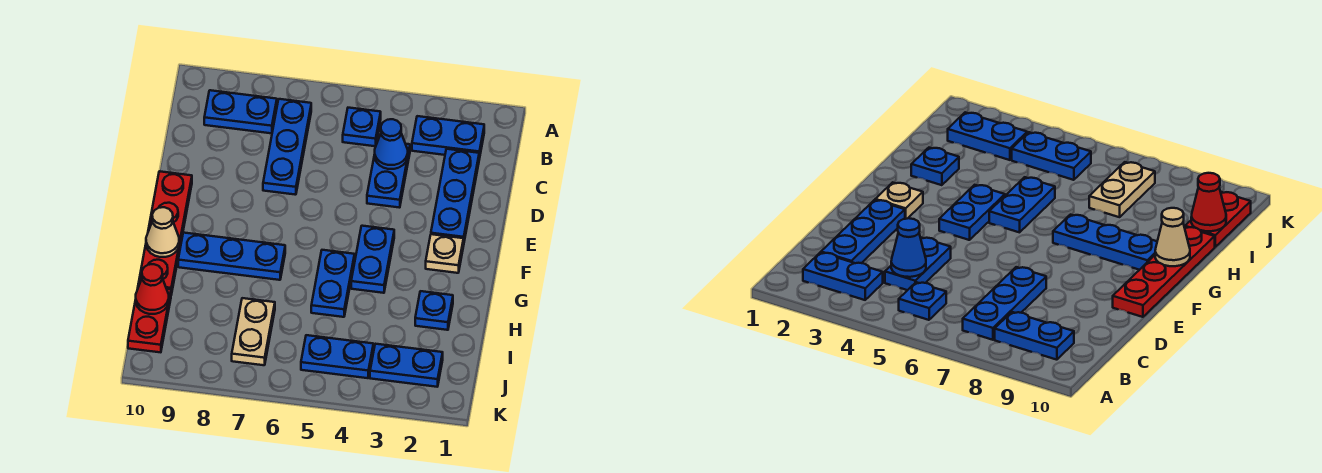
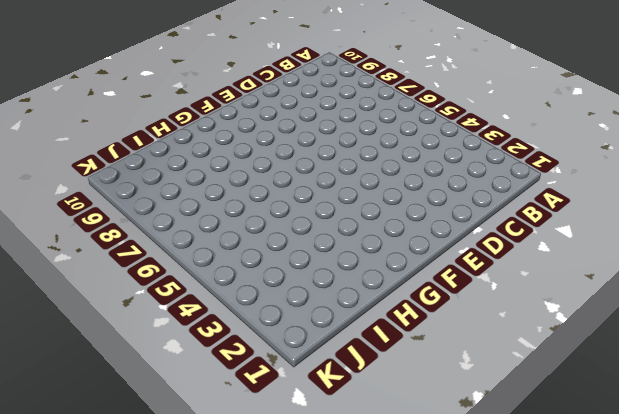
none -> blue 1x2 plate [412,116,484,159]
none -> blue 1x1 plate [343,108,381,146]
none -> blue 1x3 plate [263,99,311,195]

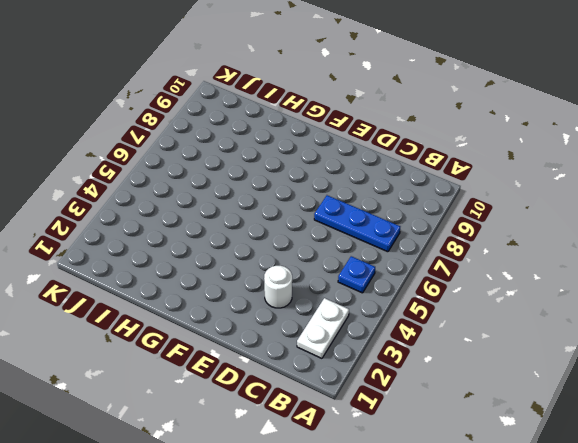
white 1x2 plate [297,298,349,358] -> blue 1x2 plate [412,116,484,159]
white 1x1 round brick [264,266,292,308] -> none
none -> blue 1x2 plate [204,90,277,133]
none -> blue 1x3 plate [431,149,479,241]
none -> blue 1x2 plate [367,140,410,208]

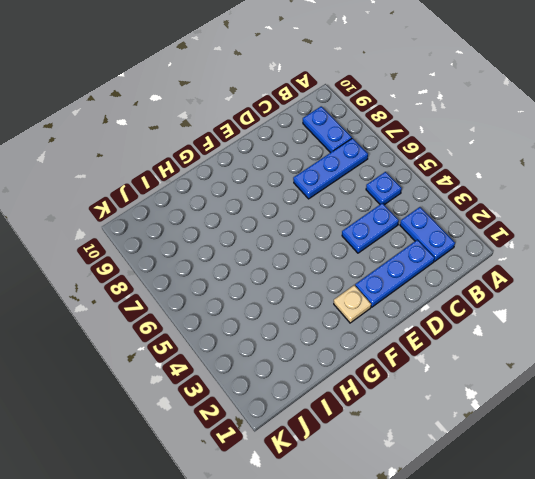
none -> red 1x4 plate [138,171,192,295]
none -> blue 1x2 plate [351,226,394,293]
none -> blue 1x2 plate [311,250,355,317]

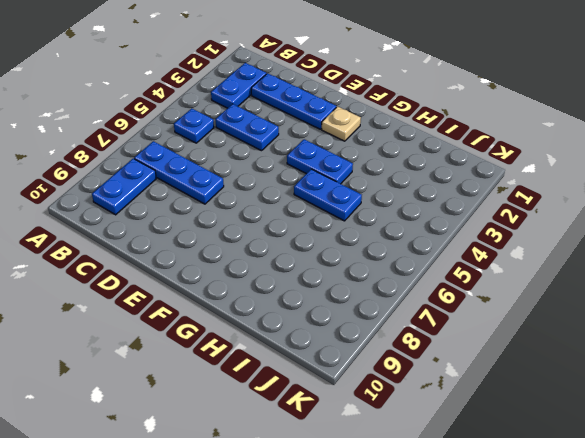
none -> red 1x4 plate [138,171,192,295]
none -> blue 1x3 plate [178,233,285,280]
none -> blue 1x1 plate [415,291,453,330]

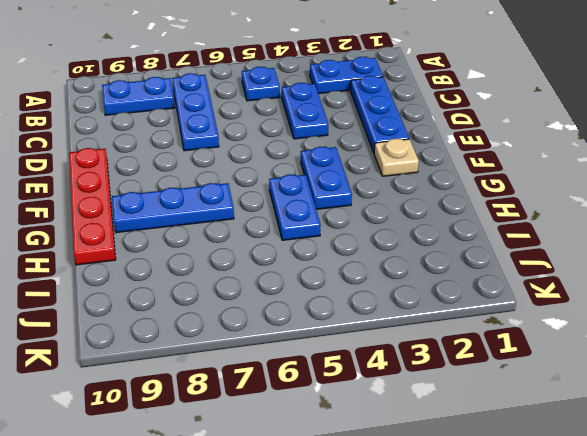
none -> blue 1x1 plate [415,291,453,330]
none -> tan 1x2 plate [232,298,275,365]
none -> red 1x2 plate [128,285,171,352]

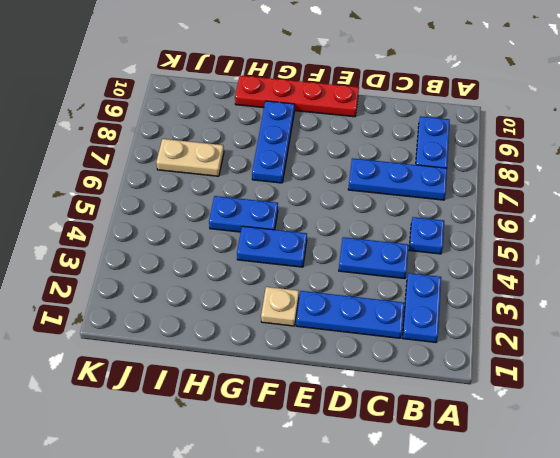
none -> blue 1x1 plate [415,291,453,330]
none -> red 1x2 plate [128,285,171,352]
none -> blue 1x2 plate [370,344,443,387]

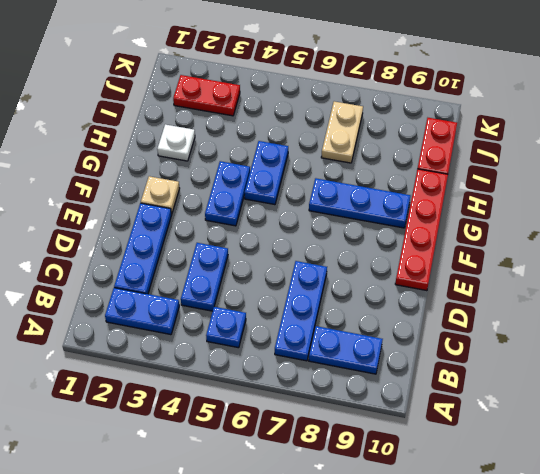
white 1x1 plate [157,124,195,161] -> blue 1x1 plate [415,291,453,330]
red 1x2 plate [173,75,240,116] -> blue 1x2 plate [370,344,443,387]
none -> blue 1x2 plate [301,335,373,378]
none -> blue 1x1 cone [375,119,408,169]
none -> tan 1x1 cone [146,207,179,257]

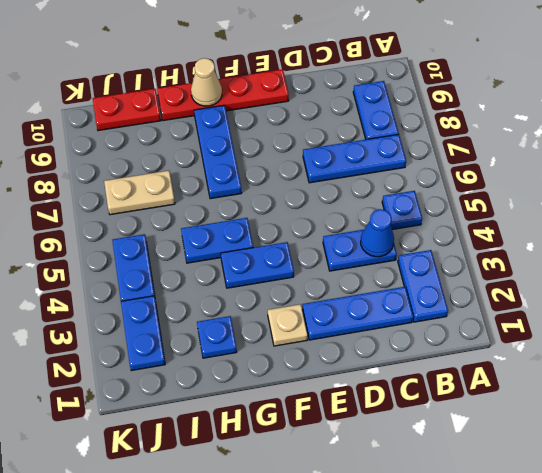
none -> red 1x1 cone [136,264,169,314]

